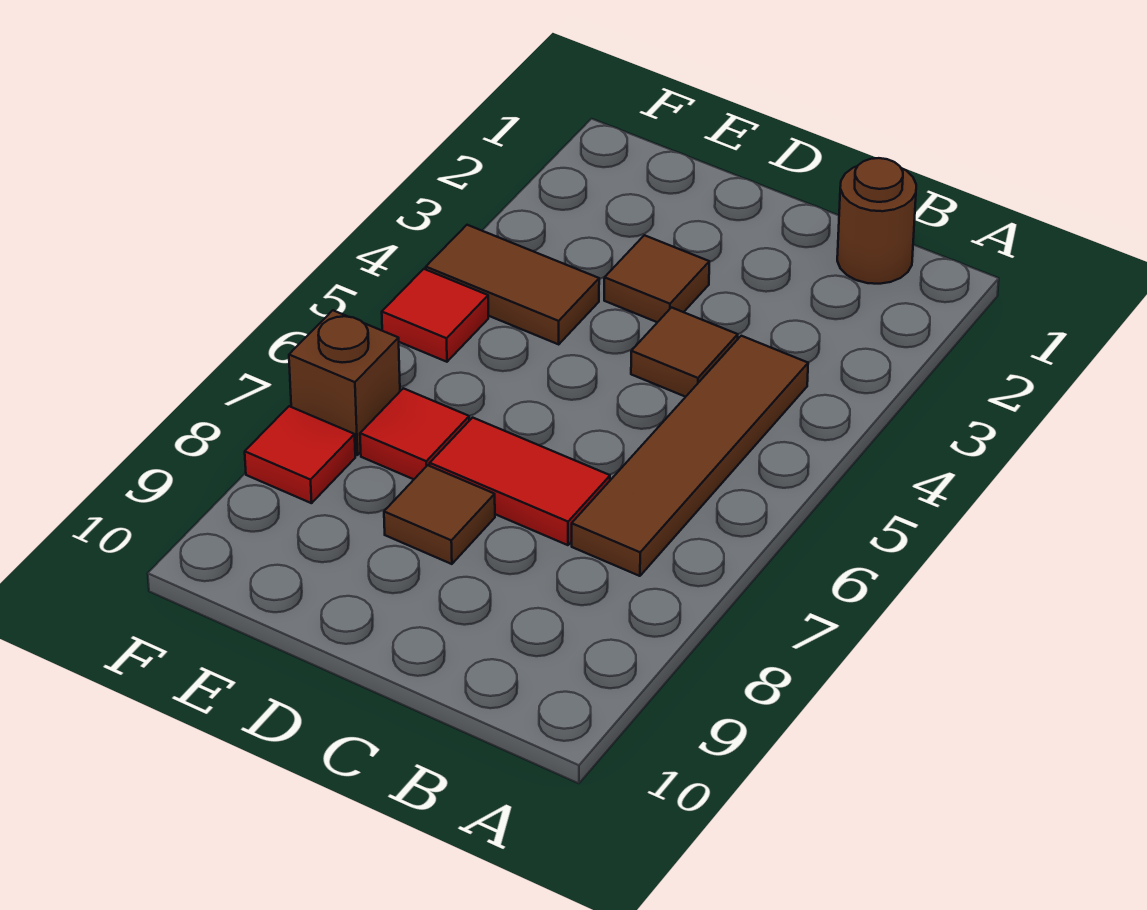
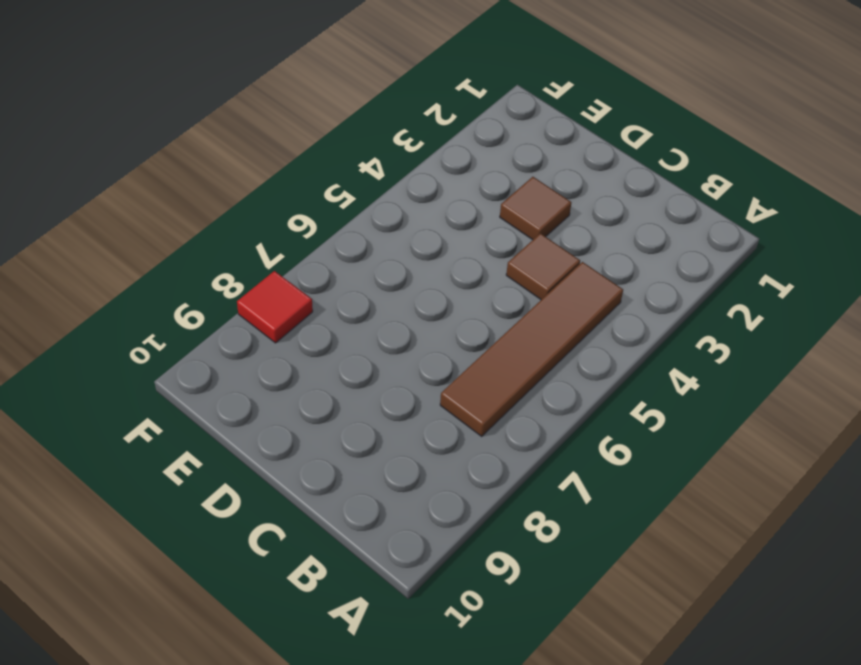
none -> brown 1x1 round brick [837,158,916,284]
none -> red 1x2 tile [430,418,610,545]

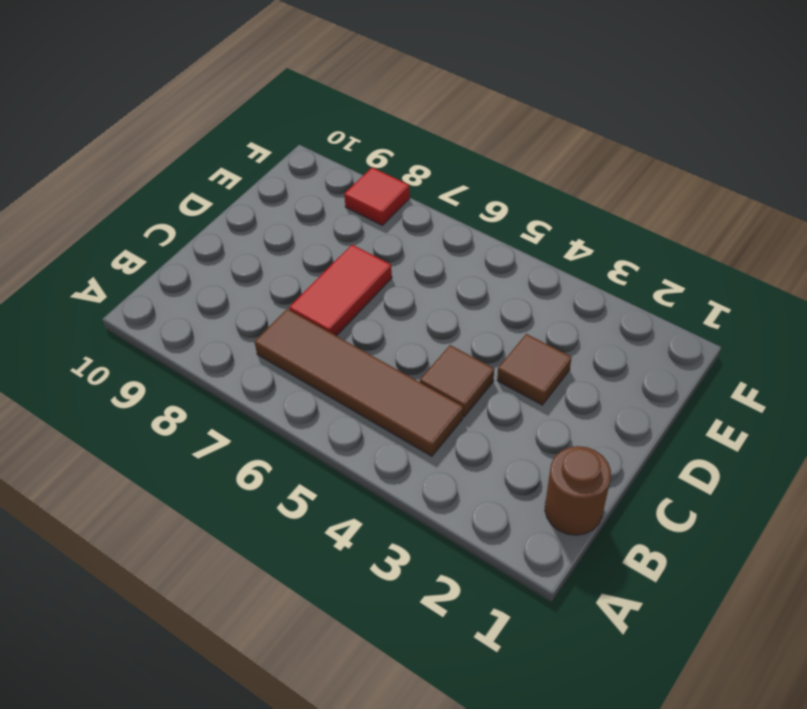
none -> brown 1x1 tile [384,465,495,564]
none -> brown 1x2 tile [426,225,599,344]

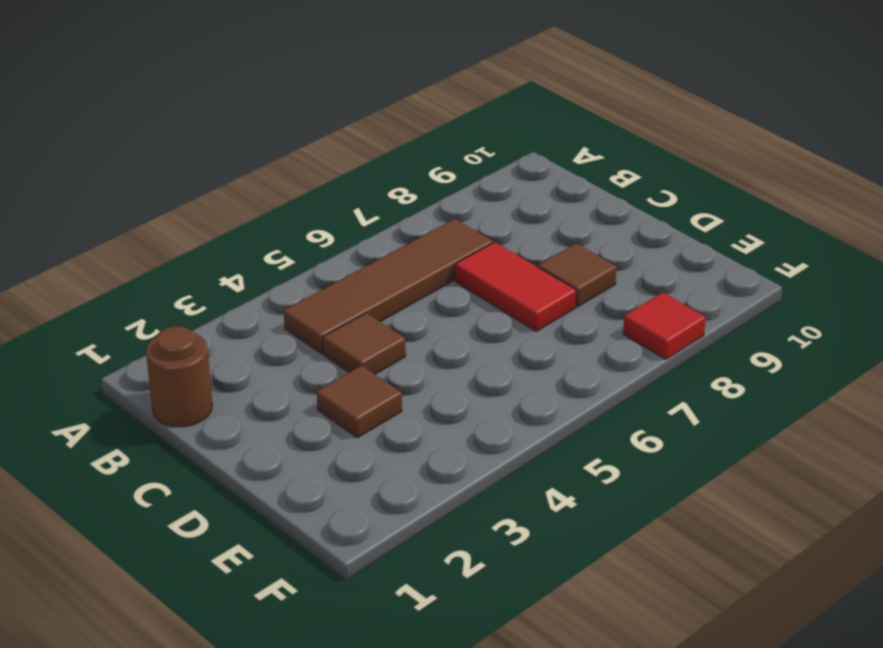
none -> brown 1x2 tile [426,225,599,344]
none -> red 1x1 tile [360,388,469,479]

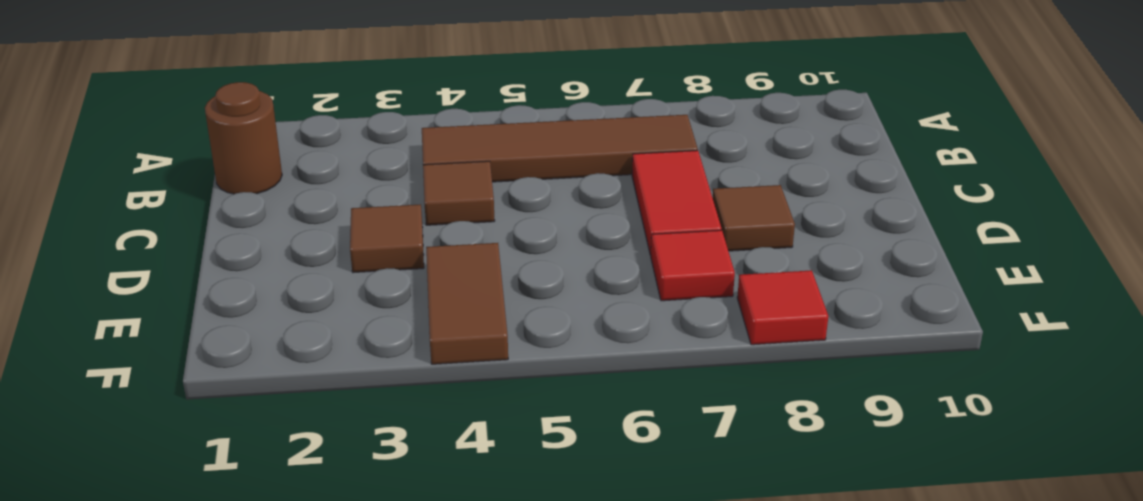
none -> red 1x1 tile [382,269,488,362]
none -> brown 1x1 brick [289,310,400,455]

